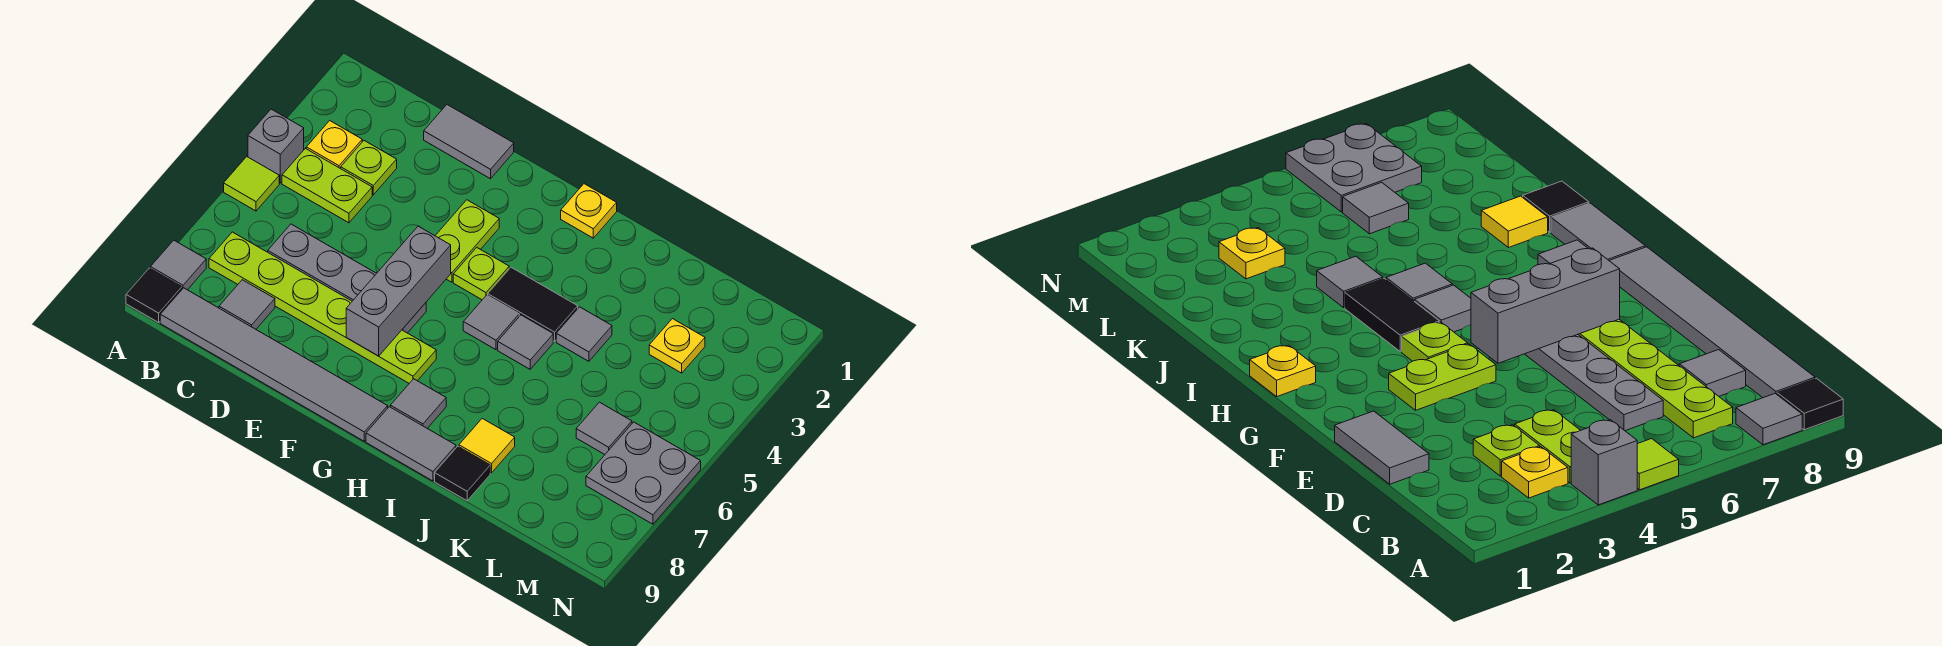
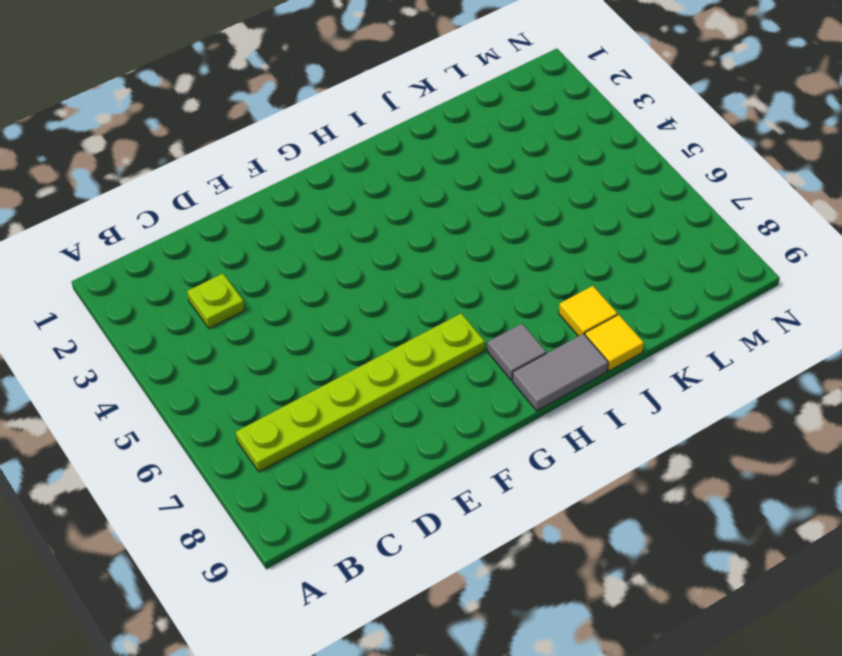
yellow 1x1 tile [585,315,644,371] -> black 1x1 tile [435,446,490,501]
none -> grey 1x1 brick [248,109,304,183]
none -> lime 1x1 tile [224,157,279,211]
none -> grey 1x1 tile [150,240,206,290]

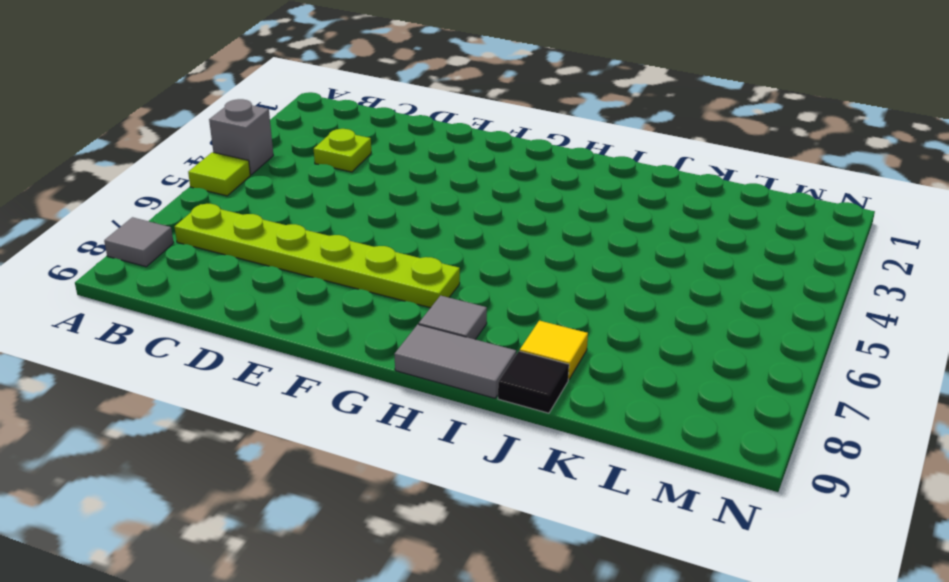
none -> black 1x1 tile [126,268,182,322]
none -> yellow 1x1 plate [306,121,362,169]
none -> lime 1x2 plate [282,148,372,223]

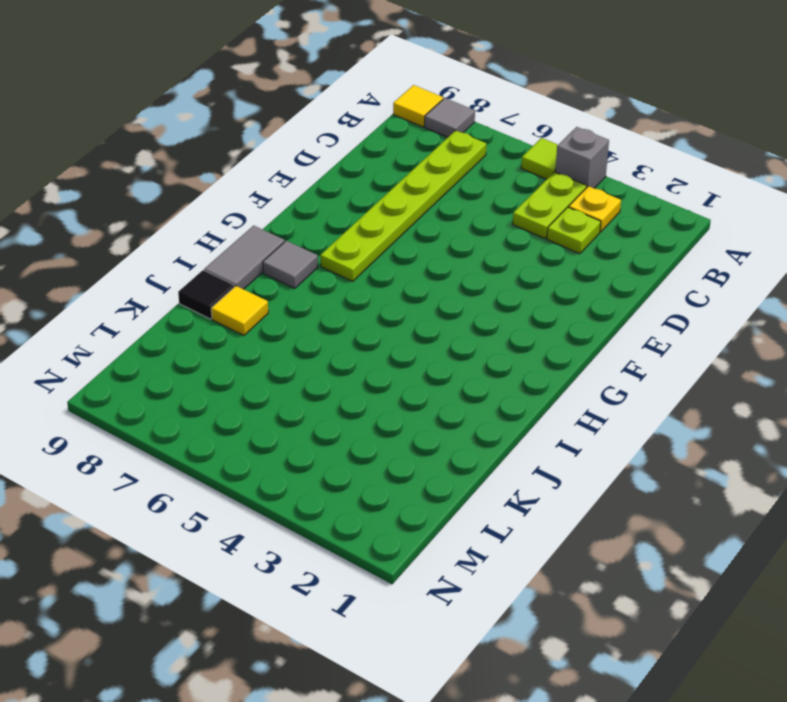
yellow 1x1 tile [393,85,443,127] -> black 1x1 tile [126,268,182,322]
none -> grey 1x6 tile [160,288,388,441]
none -> grey 1x4 plate [268,224,426,333]
none -> grey 1x1 tile [219,280,275,329]

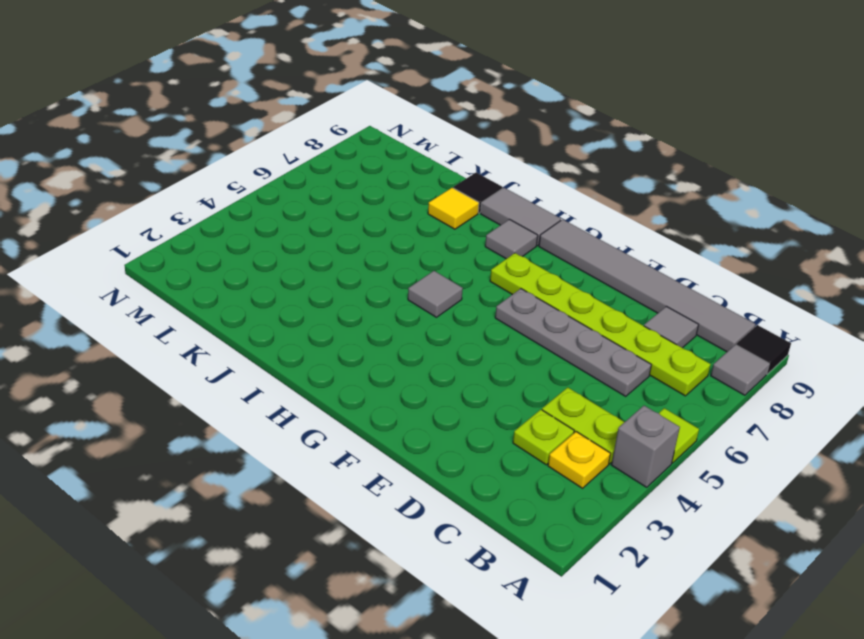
none -> grey 1x2 tile [424,105,514,179]
none -> lime 1x2 plate [435,200,499,282]
none -> lime 1x1 plate [453,248,509,300]

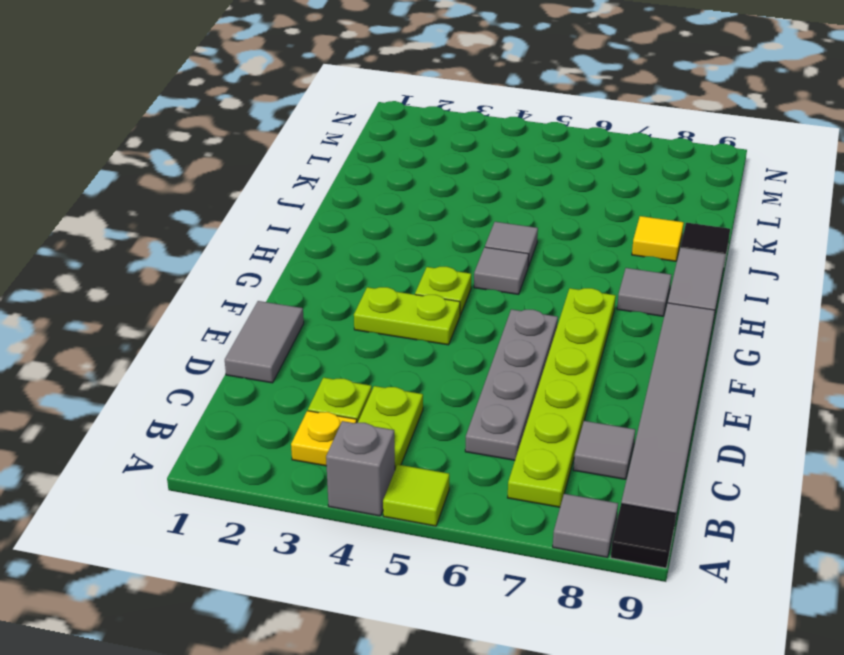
none -> yellow 1x1 plate [561,184,617,238]
none -> black 1x2 tile [488,267,578,342]
none -> grey 1x1 tile [556,307,612,361]

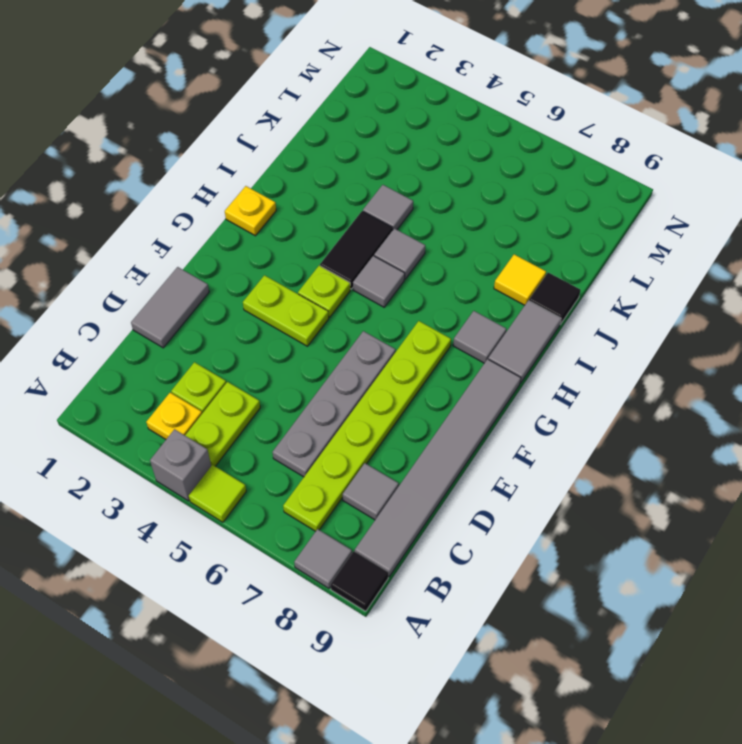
none -> yellow 1x1 plate [649,319,705,373]
none -> grey 1x1 tile [576,402,632,454]
none -> grey 2x2 plate [586,422,701,524]

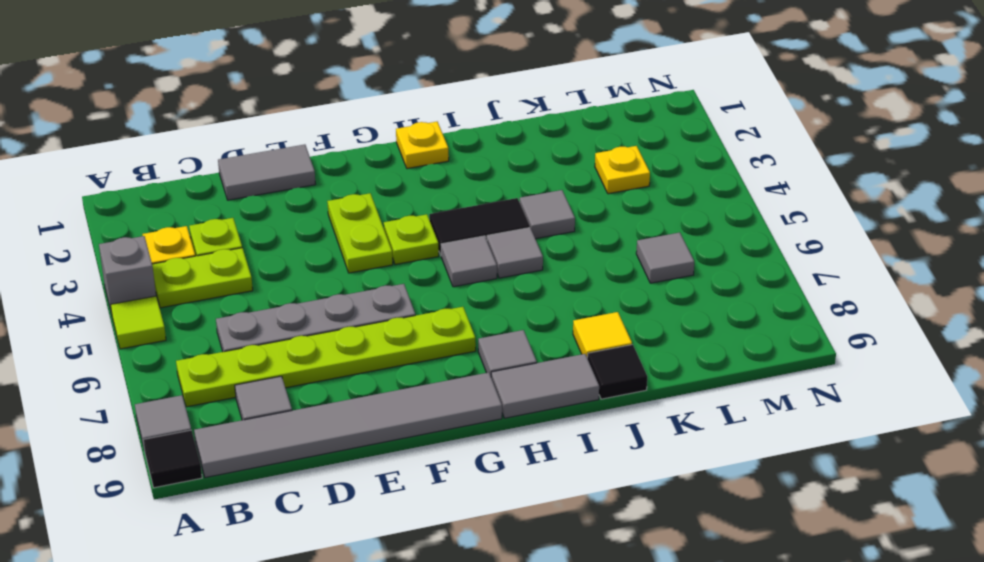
none -> grey 2x2 plate [586,422,701,524]
none -> grey 1x3 brick [346,226,451,356]

